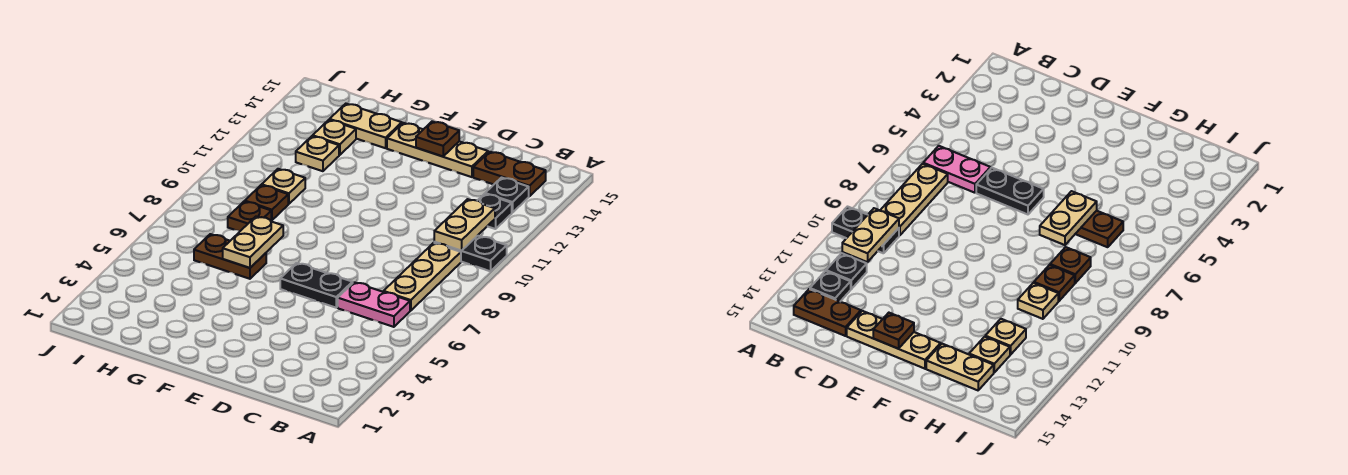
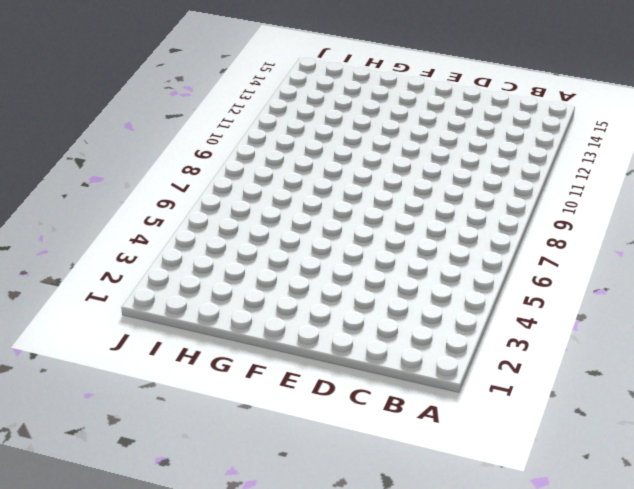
none -> black 1x2 plate [434,236,507,271]
none -> pink 1x2 plate [338,282,410,327]
none -> tan 1x3 plate [384,243,461,311]

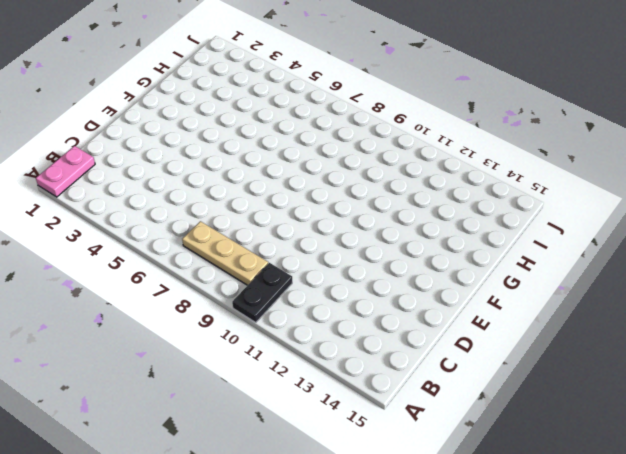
pink 1x2 plate [36,146,95,197] -> pink 1x2 plate moved to [338,282,410,327]
none -> black 1x1 plate [477,194,512,229]
none -> black 1x1 plate [485,178,529,213]
none -> brown 1x2 plate [473,152,546,196]

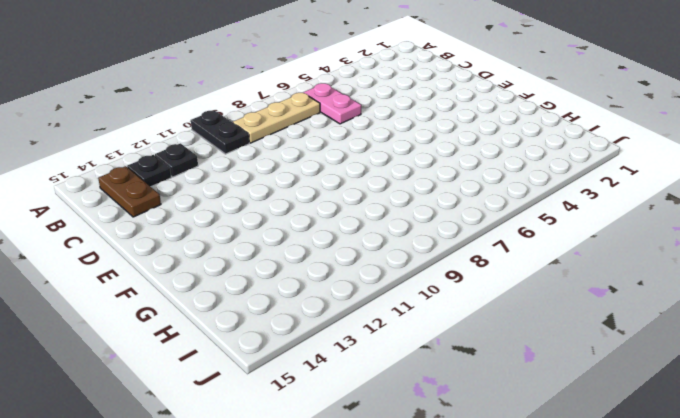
none -> black 1x2 plate [280,263,353,308]
none -> tan 1x3 plate [387,123,488,177]
none -> brown 1x2 plate [194,234,266,279]

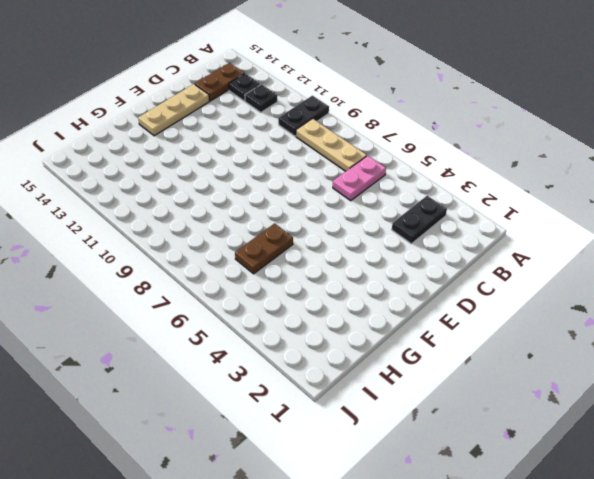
black 1x2 plate [392,196,447,244] -> black 1x2 plate moved to [280,263,353,308]
none -> tan 1x2 plate [330,104,402,148]
none -> brown 1x1 plate [228,201,271,231]
none -> brown 1x1 plate [245,185,288,220]

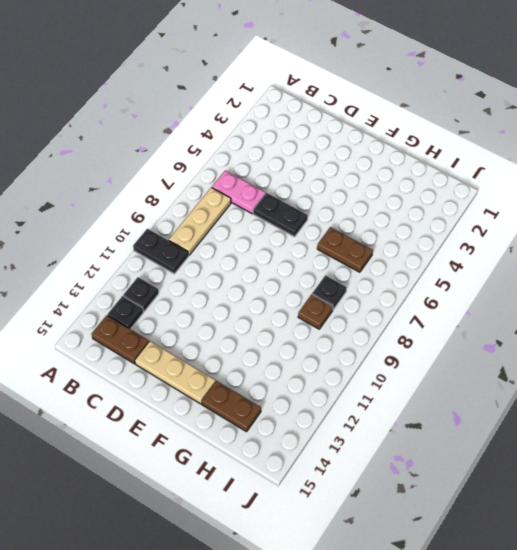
brown 1x2 plate [202,381,261,432] -> tan 1x2 plate [330,104,402,148]
black 1x1 plate [312,276,347,309] -> brown 1x1 plate [228,201,271,231]
none -> tan 1x1 plate [262,169,305,204]
none -> tan 1x1 plate [296,136,339,171]
none -> tan 1x1 plate [313,120,356,155]

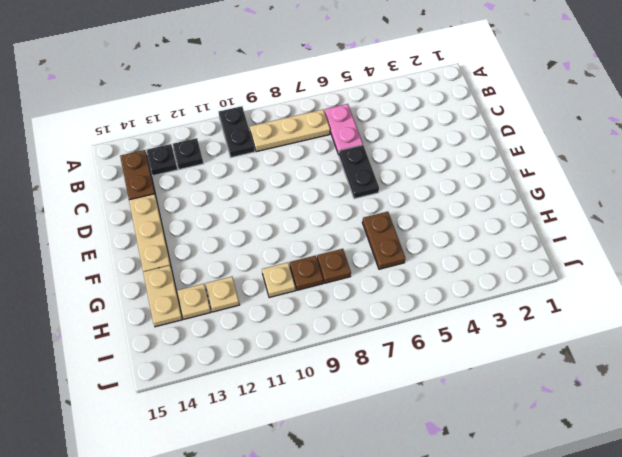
none -> tan 1x2 plate [434,199,495,251]
none -> brown 1x1 plate [416,121,459,156]
none -> tan 1x2 plate [223,217,283,268]

